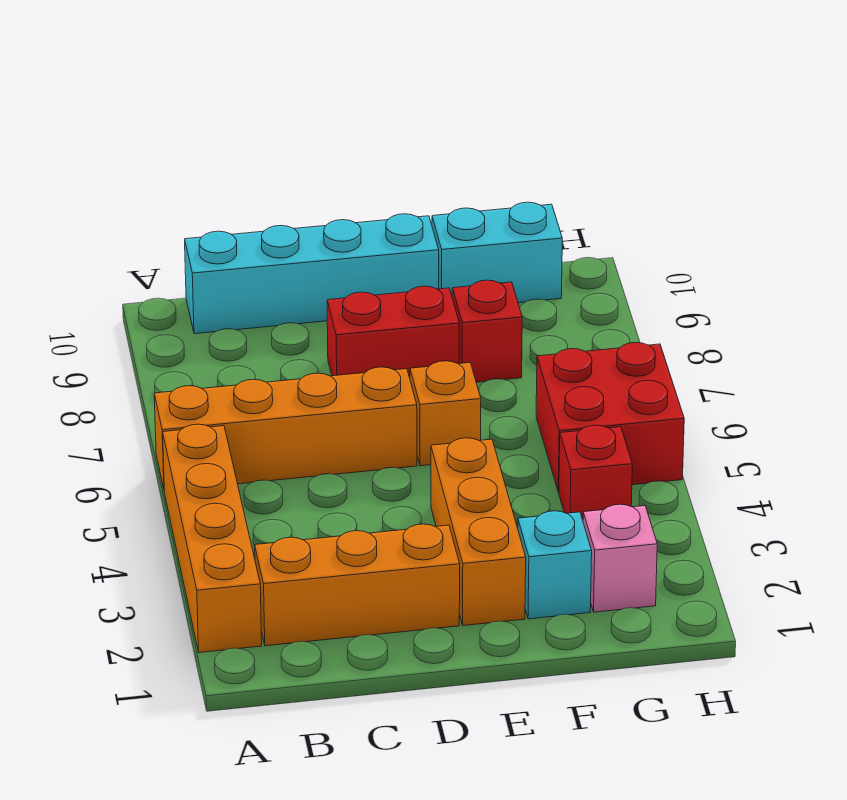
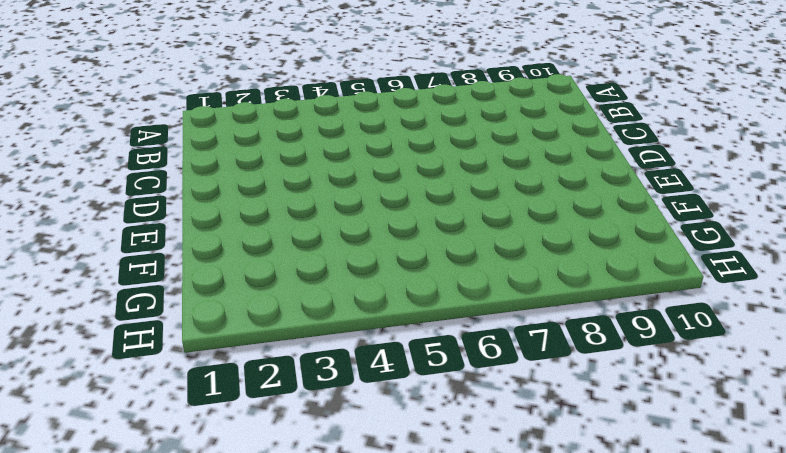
none -> orange 1x4 brick [163,424,262,653]
none -> orange 1x4 brick [154,367,417,488]
none -> orange 1x3 brick [255,524,460,646]

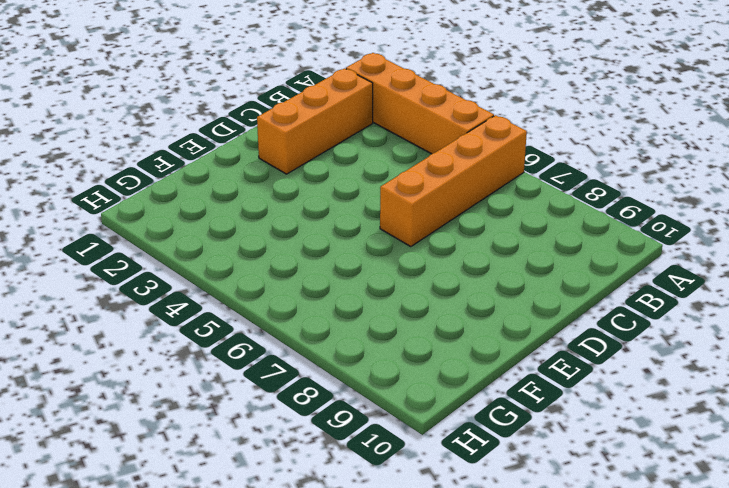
none -> cyan 1x4 brick [185,214,439,334]
none -> red 1x2 brick [327,286,459,378]
none -> orange 1x3 brick [431,438,526,626]

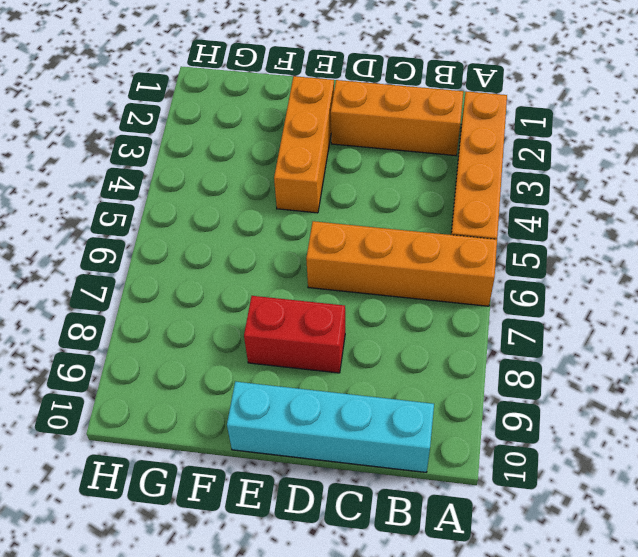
none -> orange 1x1 brick [410,361,481,466]
none -> cyan 1x1 brick [518,511,592,619]
none -> red 1x1 brick [452,280,522,382]

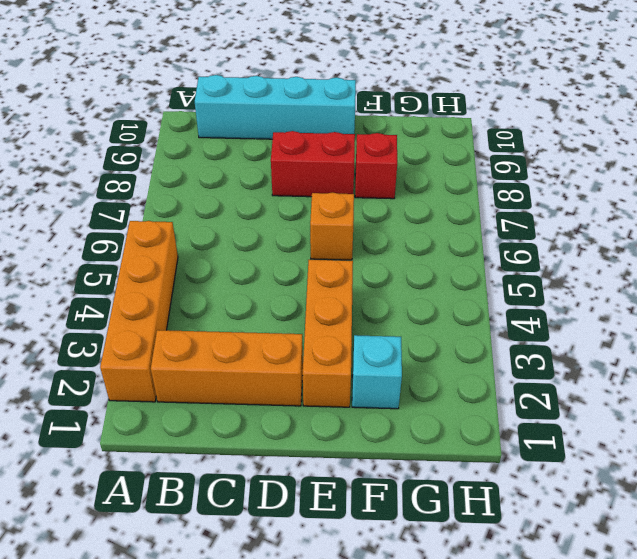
none -> orange 1x4 brick [154,367,417,488]
none -> cyan 1x2 brick [432,202,562,303]
none -> pink 1x1 brick [583,504,657,612]

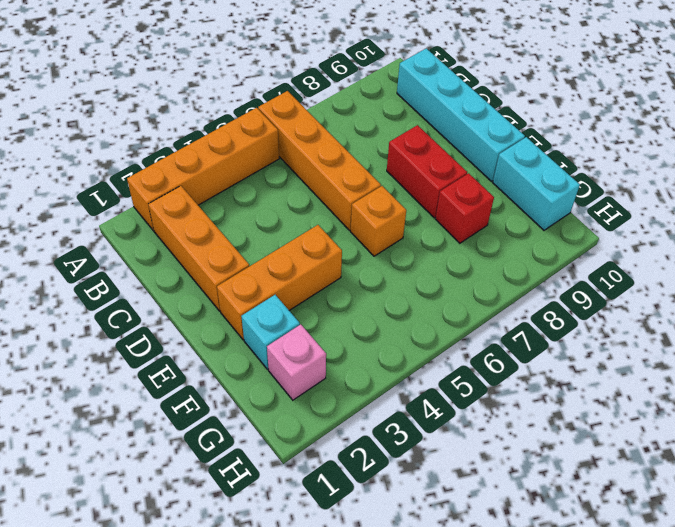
none -> red 1x1 brick [559,425,632,520]
none -> red 2x2 brick [536,342,684,492]

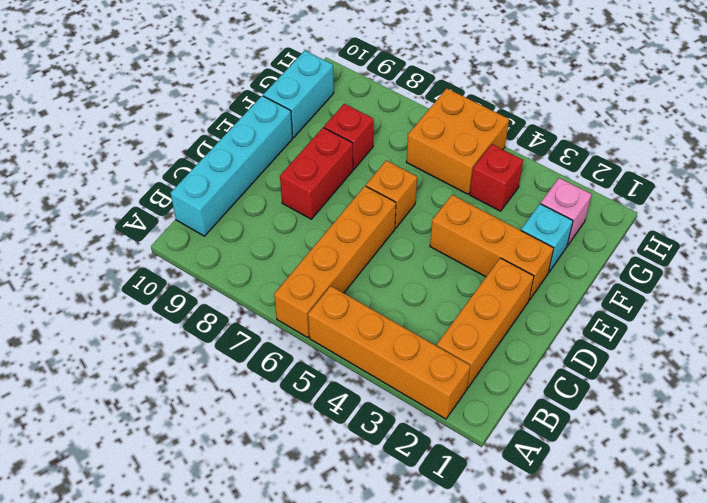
orange 2x2 brick [407,88,509,194] -> red 2x2 brick [536,342,684,492]

